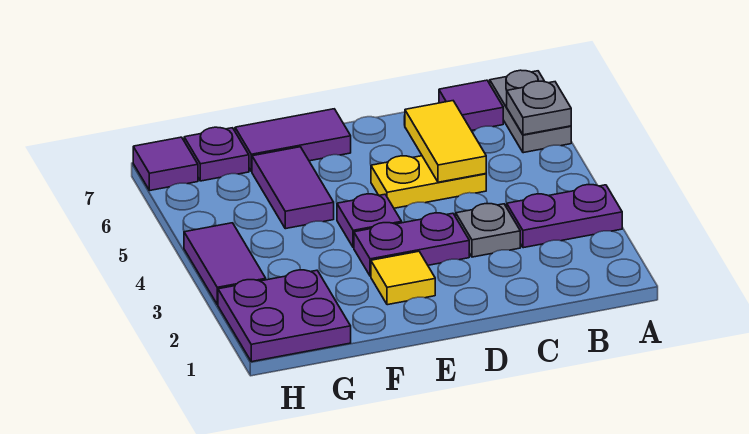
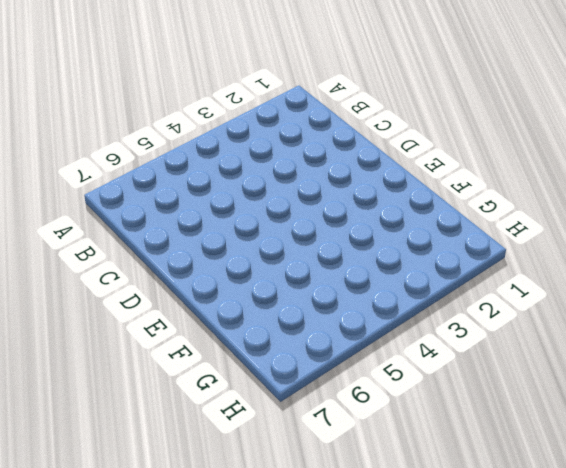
none -> purple 1x2 plate [507,185,622,248]
none -> grey 1x2 plate [490,70,571,153]
none -> purple 1x1 tile [439,80,503,131]

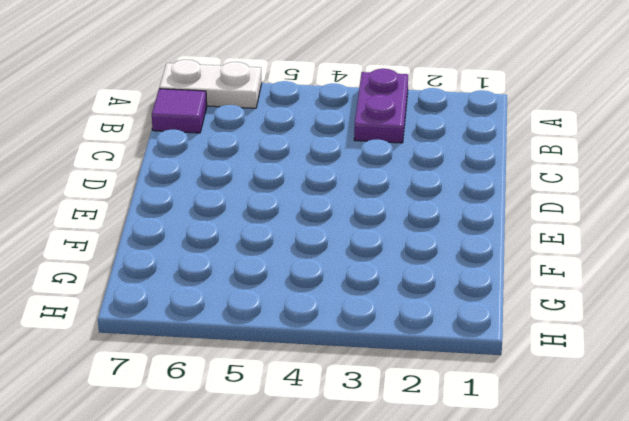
white 1x2 plate [159,60,262,108] -> grey 1x2 plate [490,70,571,153]
none -> grey 1x1 plate [456,204,520,257]
none -> yellow 1x2 plate [371,156,486,208]
none -> purple 1x2 plate [354,213,469,276]

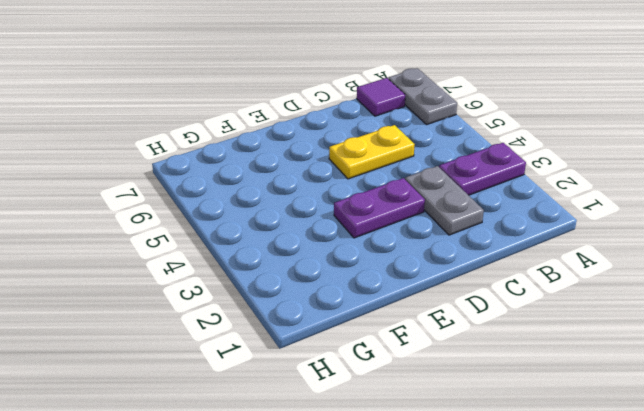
grey 1x2 plate [405,166,484,235] -> grey 1x1 plate [456,204,520,257]
none -> yellow 1x1 tile [371,251,435,305]
none -> purple 1x1 plate [337,194,402,248]
none -> purple 1x2 tile [235,109,351,172]

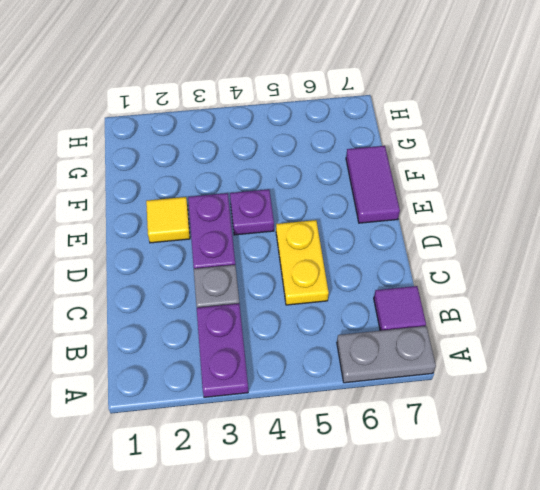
none -> purple 1x2 tile [252,147,334,229]
none -> purple 2x2 plate [218,270,351,362]
none -> purple 1x1 plate [184,127,249,181]

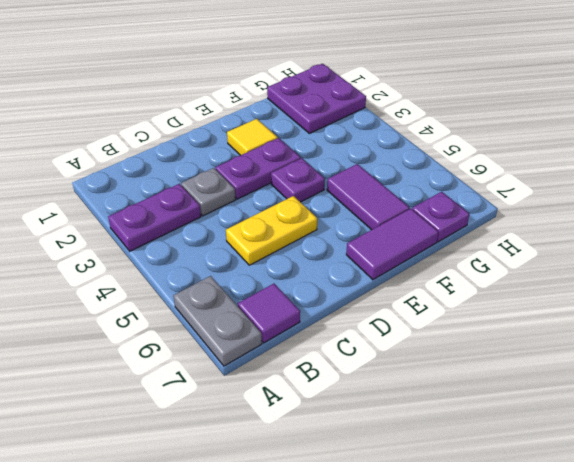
none -> purple 1x2 tile [184,223,266,305]
none -> purple 1x1 tile [133,137,198,191]
none -> grey 1x1 plate [507,81,571,135]

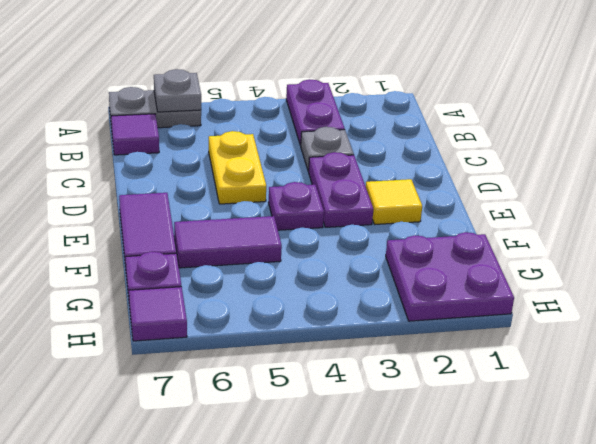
none -> purple 1x2 tile [184,223,266,305]
none -> yellow 1x2 tile [405,101,486,182]

